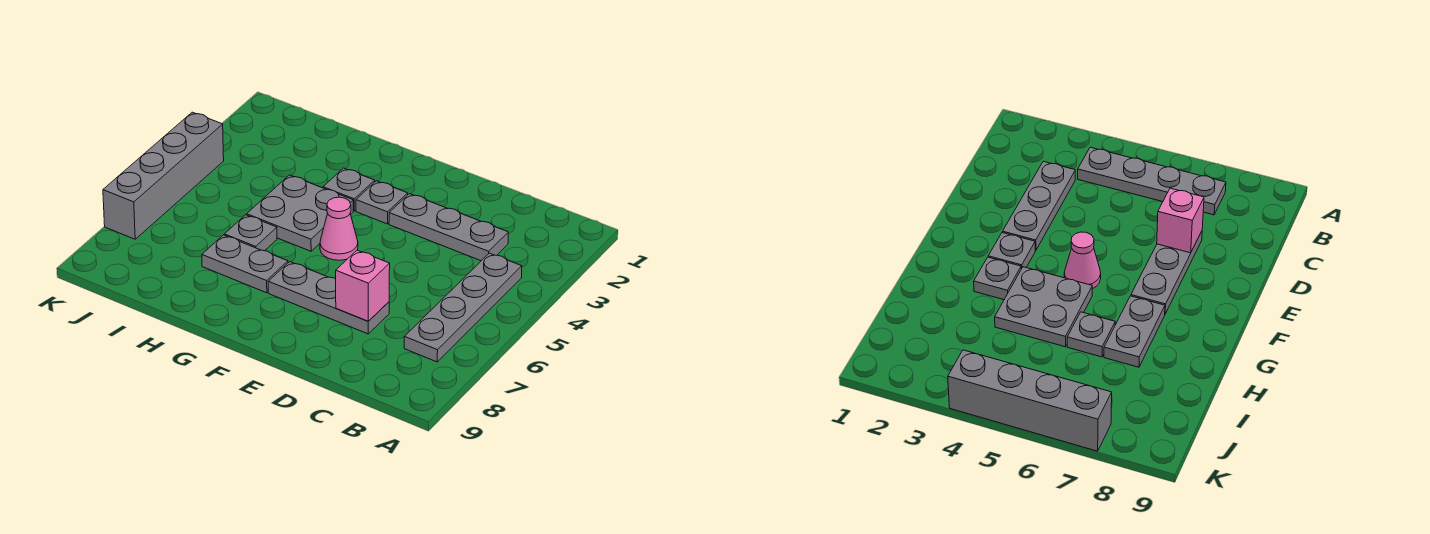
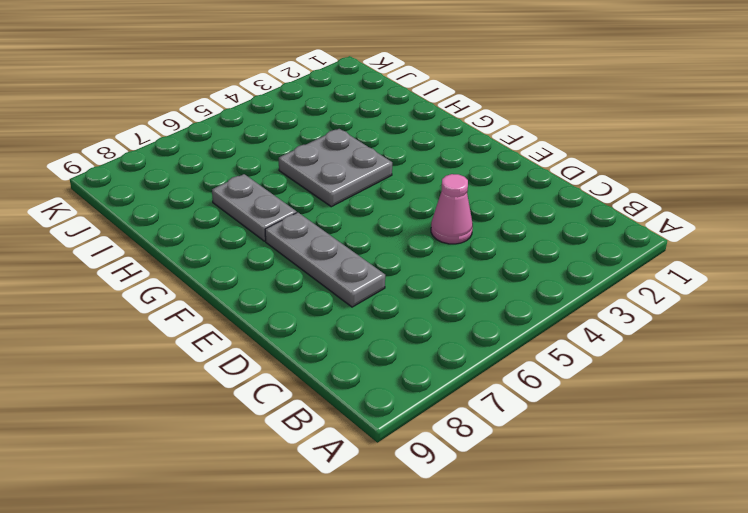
pink 1x1 cone [431,174,473,244] -> pink 1x1 cone moved to [320,197,358,260]
none -> grey 1x4 plate [404,253,522,362]
none -> grey 1x3 plate [389,194,508,261]

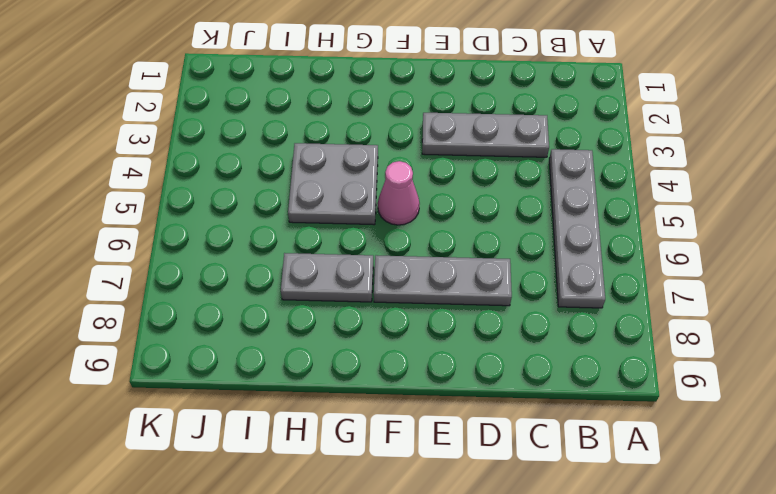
none -> grey 1x1 plate [356,181,408,224]
none -> grey 1x1 plate [323,168,375,211]

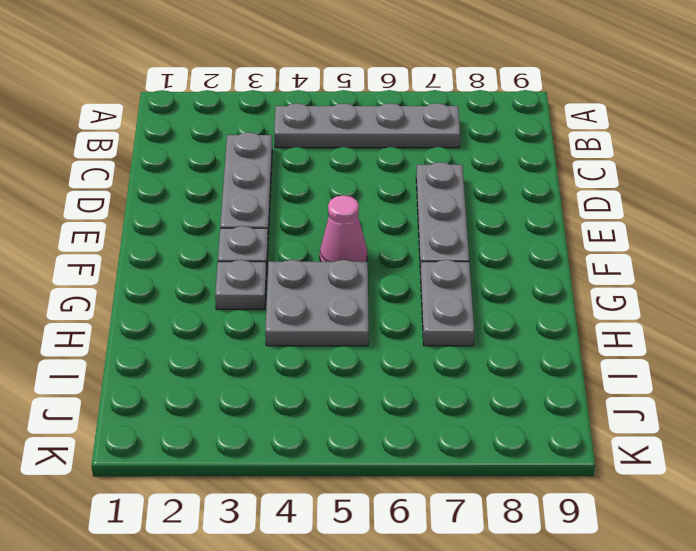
none -> grey 1x1 plate [224,215,277,251]
none -> grey 1x4 brick [103,112,224,239]

